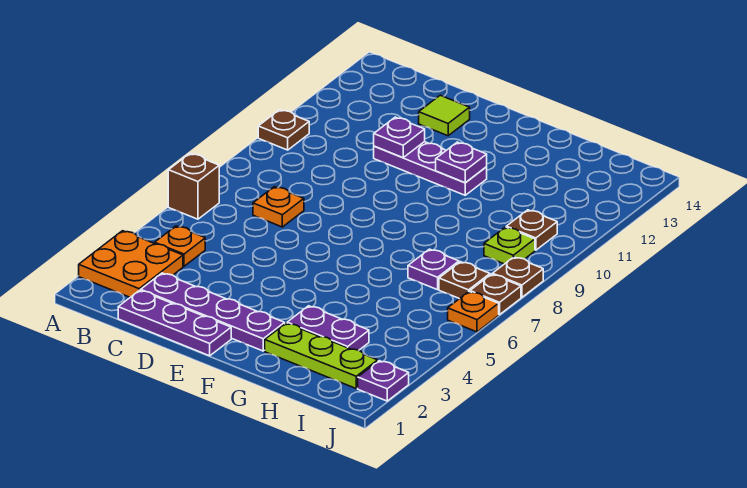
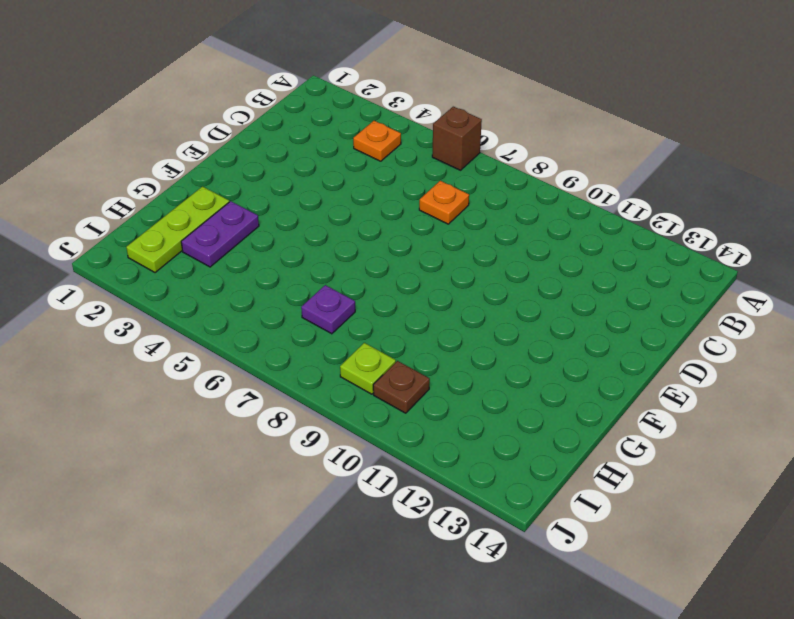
none -> orange 2x2 plate [79,231,183,297]
none -> brown 1x1 plate [258,110,309,150]
none -> purple 1x3 plate [118,290,231,356]

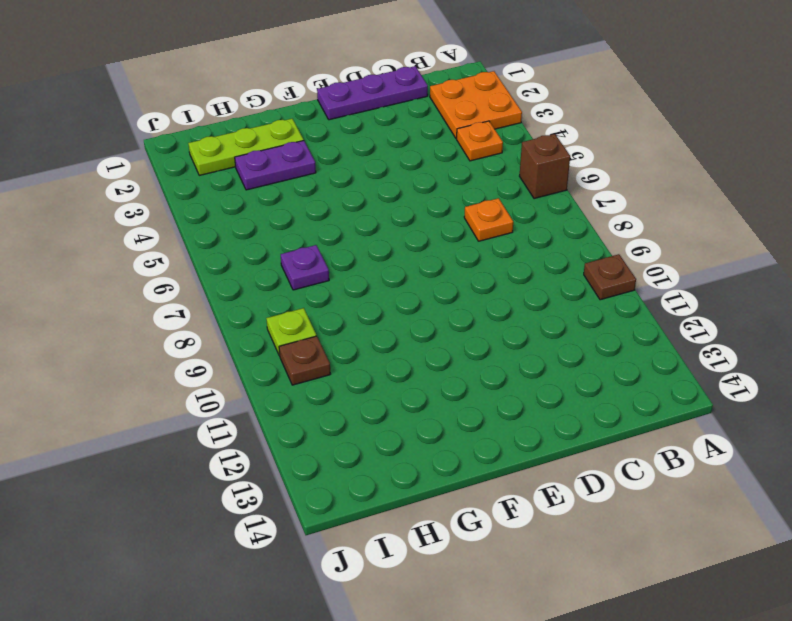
none -> purple 1x4 plate [141,273,285,351]
none -> purple 1x3 plate [374,142,487,195]
none -> lime 1x1 tile [419,95,470,136]

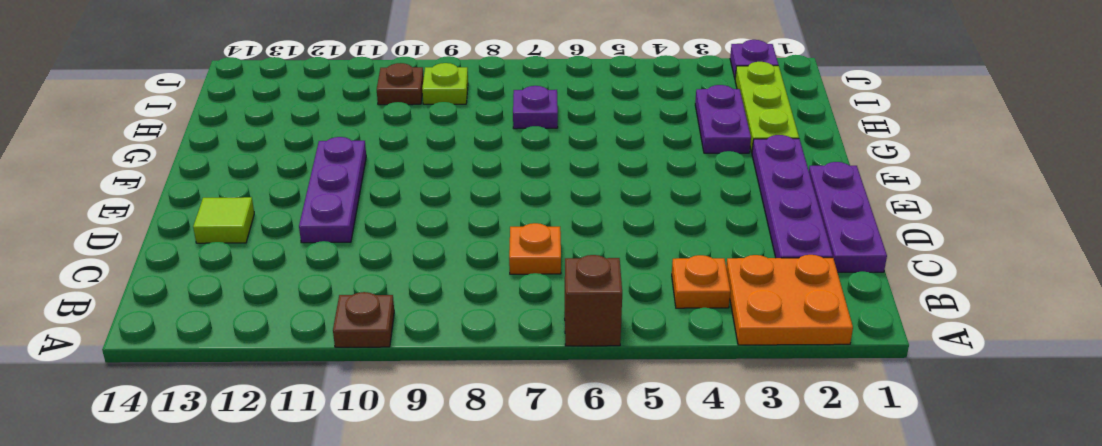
none -> brown 1x1 plate [439,262,490,299]
none -> orange 1x1 plate [448,292,499,332]
none -> brown 1x1 plate [470,274,521,315]

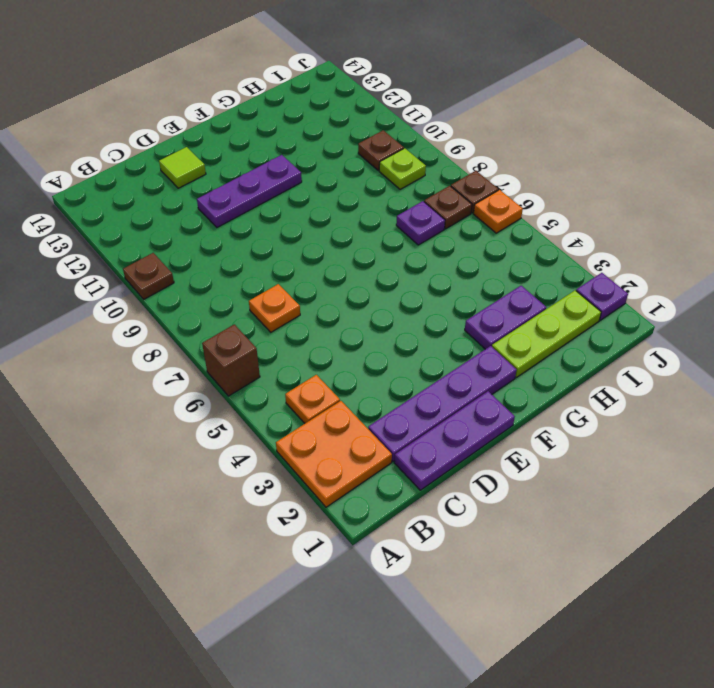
none -> brown 1x1 plate [493,257,543,297]
none -> purple 1x1 plate [374,117,425,157]
none -> purple 1x1 plate [436,142,487,183]

